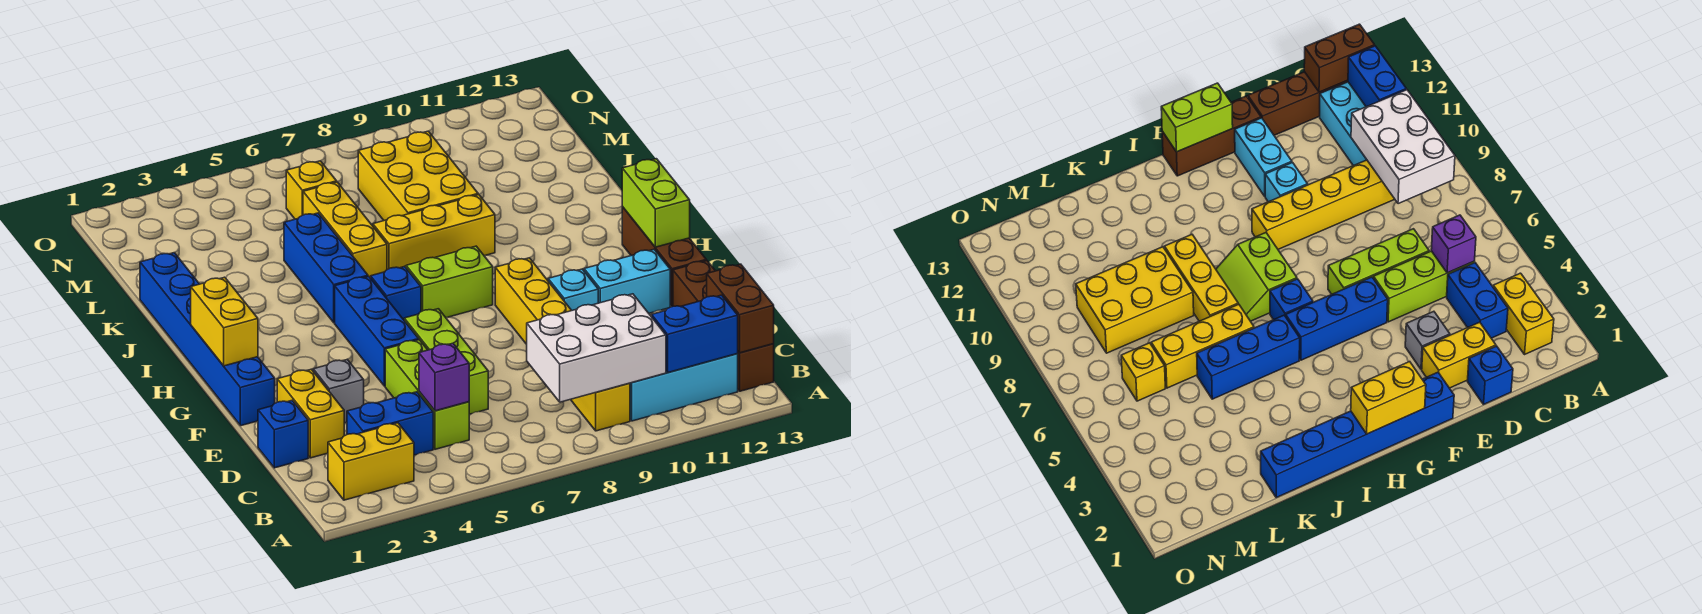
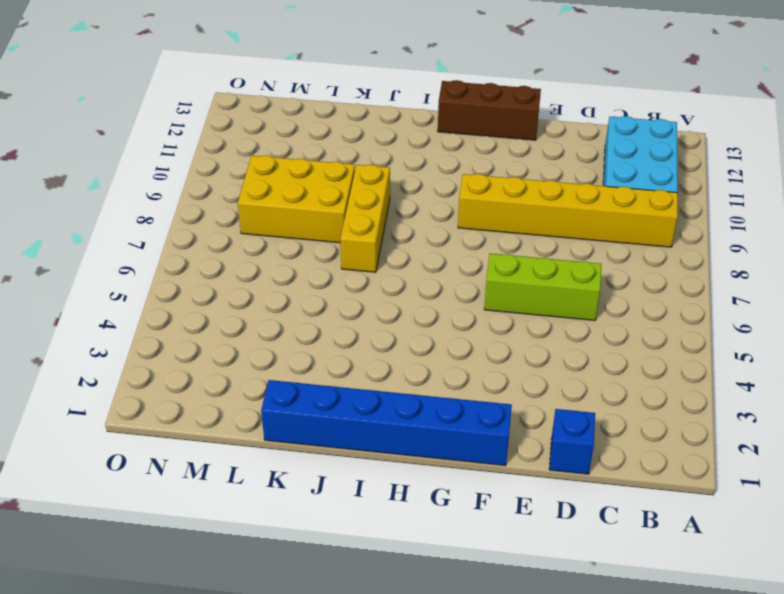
none -> yellow 1x2 brick [328,423,414,500]
none -> brown 1x4 brick [673,261,774,391]
none -> blue 1x2 brick [347,392,433,455]

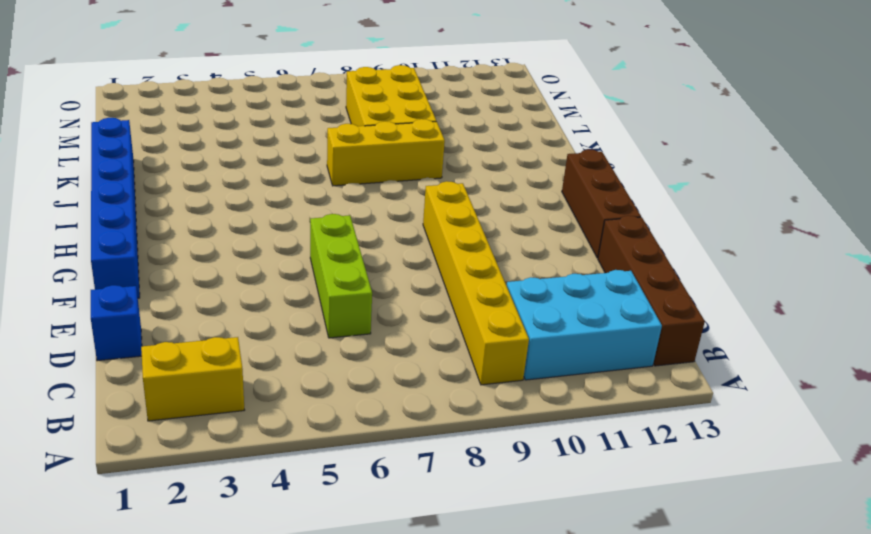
none -> blue 1x2 brick [347,392,433,455]
none -> lime 1x3 brick [385,340,469,449]
none -> yellow 1x2 brick [277,369,344,458]

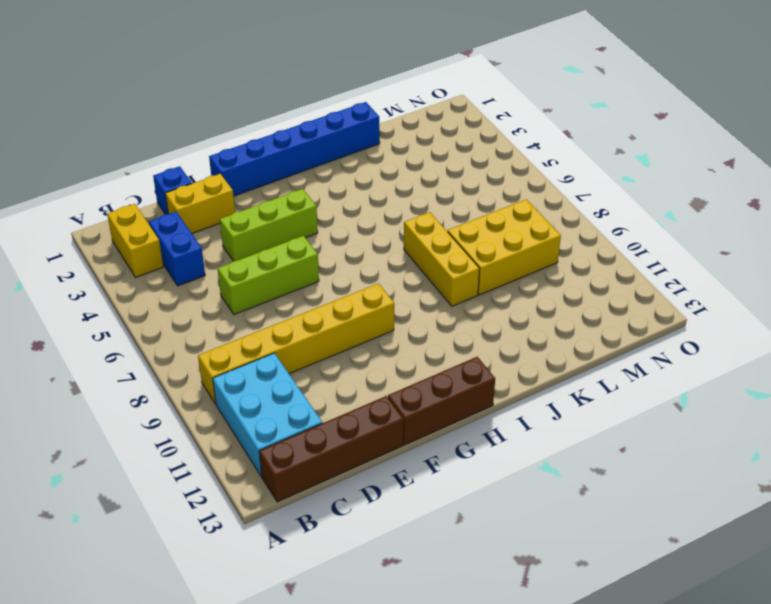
lime 1x3 brick [220,189,318,261] -> lime 1x3 brick moved to [385,340,469,449]
none -> grey 1x1 brick [313,359,364,423]
none -> blue 1x3 brick [335,276,419,386]
none -> cyan 1x1 brick [548,269,598,310]

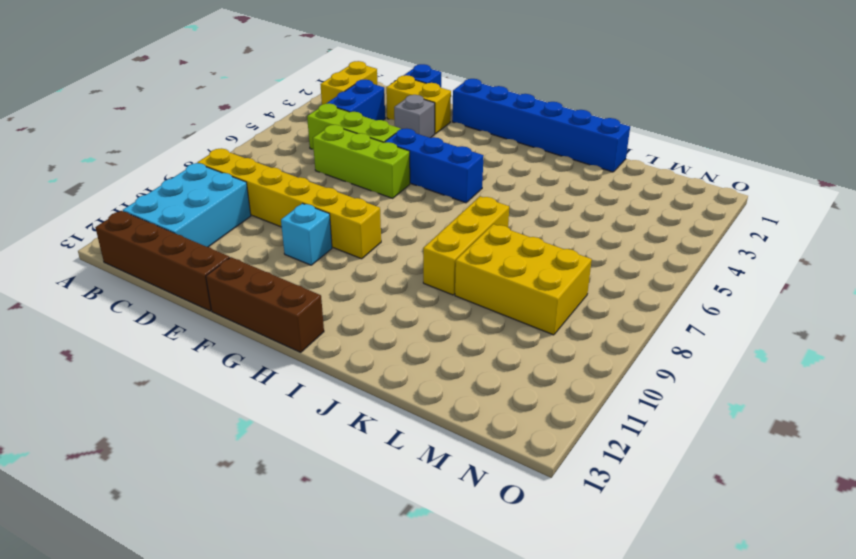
none -> cyan 1x2 brick [584,249,670,313]
none -> blue 1x1 brick [371,266,421,320]
none -> lime 2x2 slope [405,246,493,317]

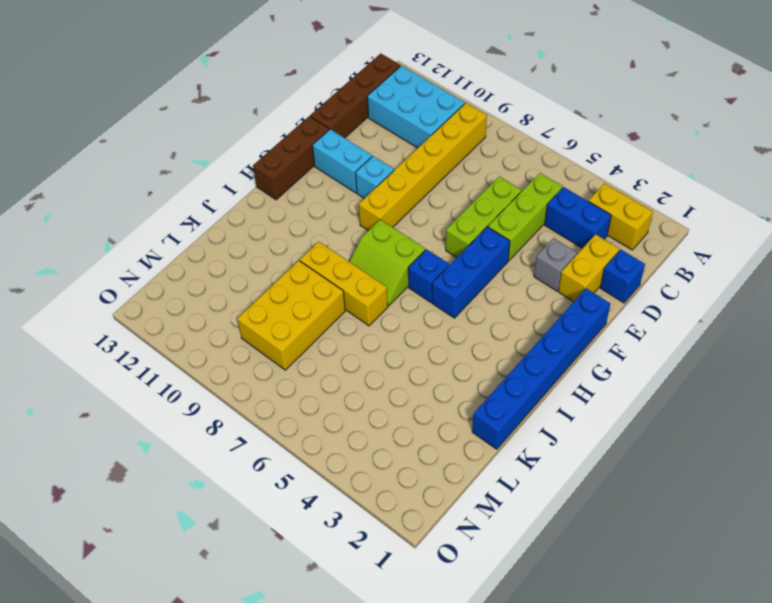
none -> blue 1x3 brick [284,213,368,323]
none -> yellow 1x3 brick [303,182,387,278]
none -> yellow 1x1 brick [286,161,337,219]

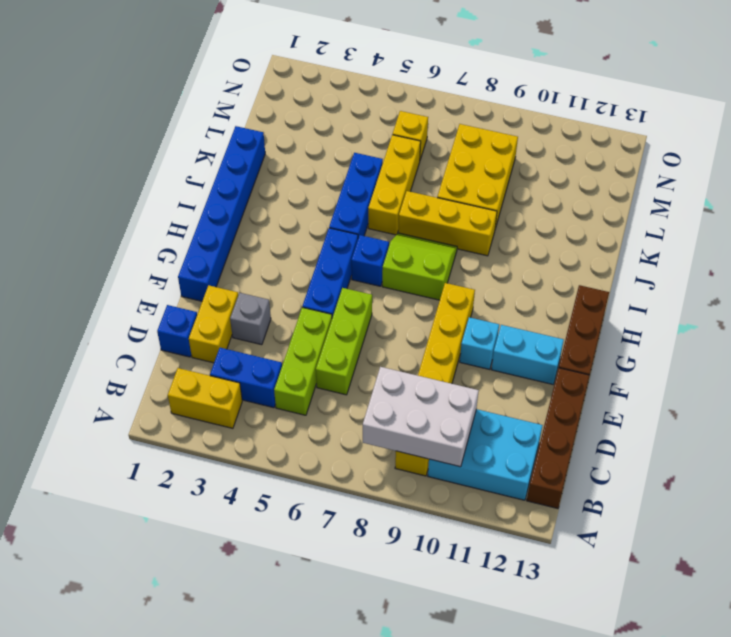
none -> blue 1x2 brick [652,295,738,372]
none -> brown 1x2 brick [707,264,774,353]
none -> purple 1x1 brick [419,343,469,411]

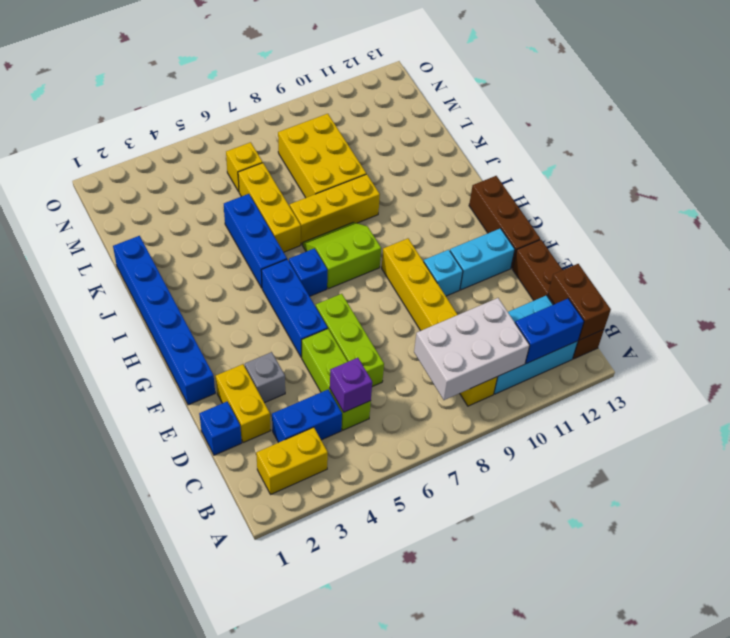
none -> yellow 1x2 brick [191,277,258,366]
none -> lime 1x2 brick [622,159,690,247]

